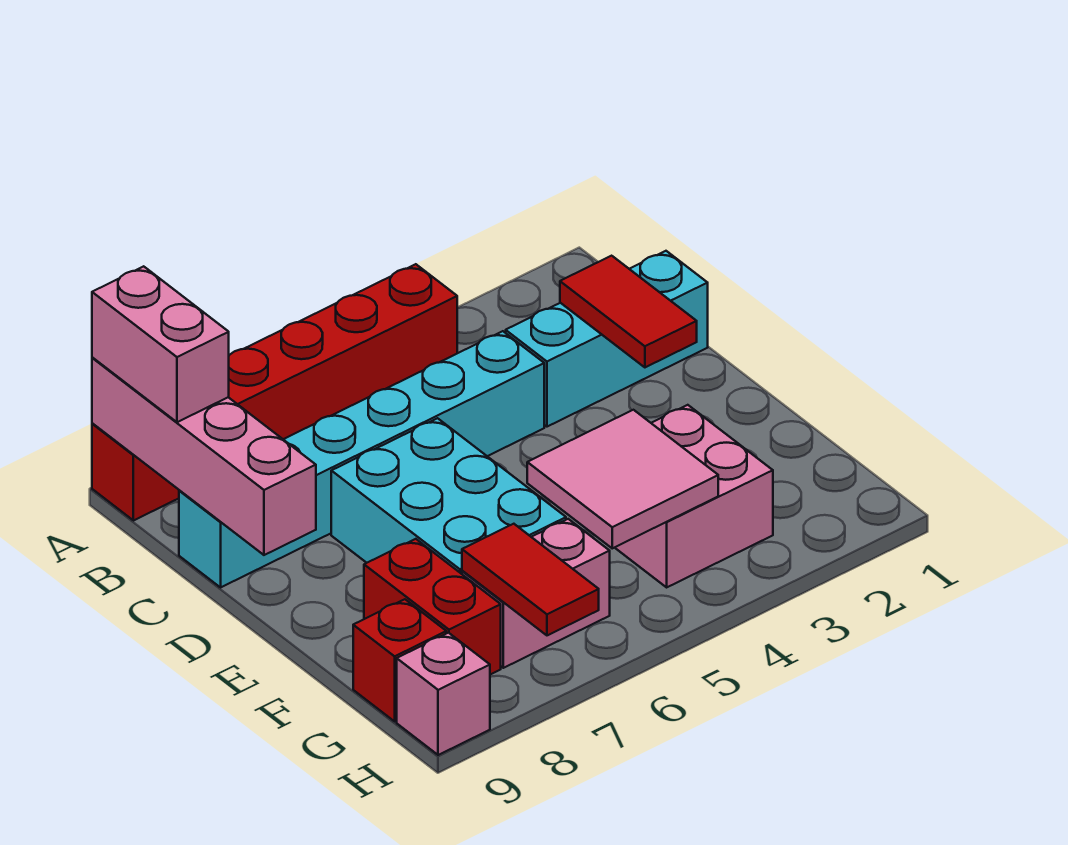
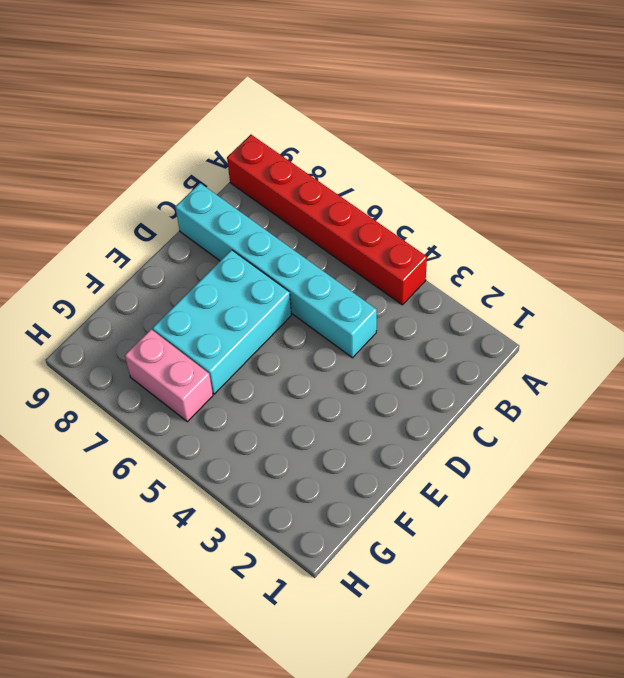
none -> cyan 1x3 brick [506,251,708,427]
none -> pink 2x2 brick [615,405,773,587]
none -> red 1x2 brick [364,539,501,675]

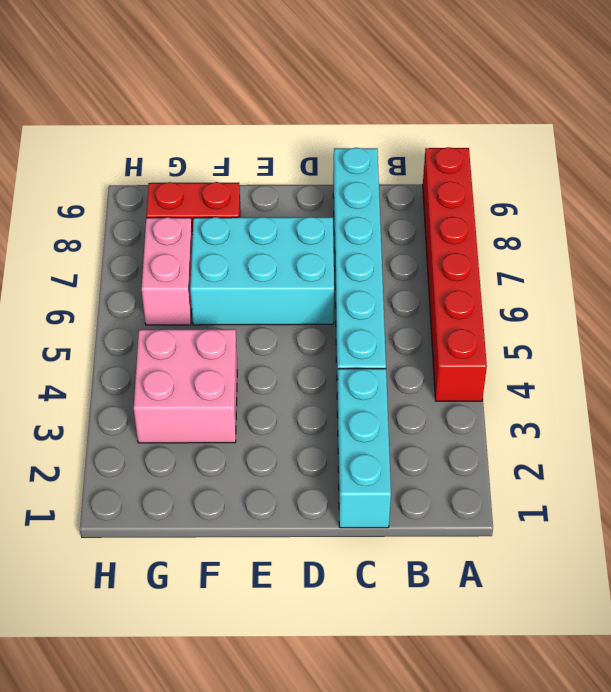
none -> red 1x1 brick [353,599,446,721]
none -> pink 1x1 brick [397,633,490,755]
none -> pink 1x4 brick [92,357,316,555]

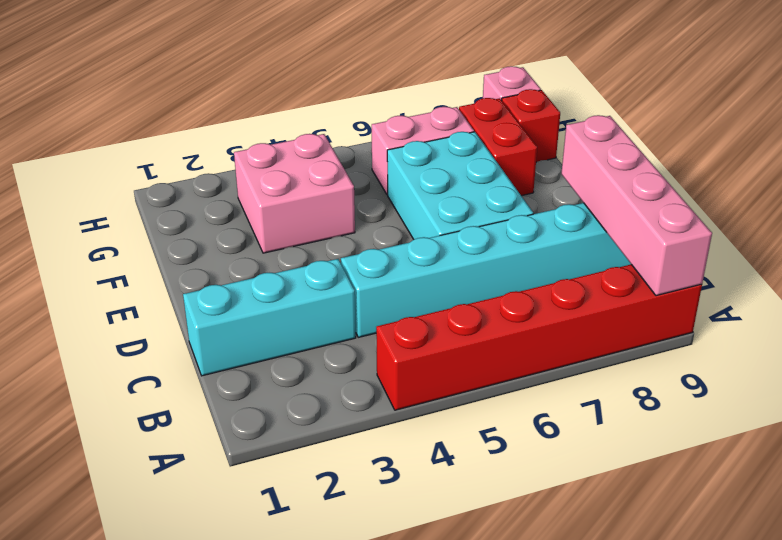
none -> red 1x2 tile [560,256,697,367]
none -> pink 2x2 tile [527,410,718,548]
none -> red 1x2 tile [462,524,599,635]

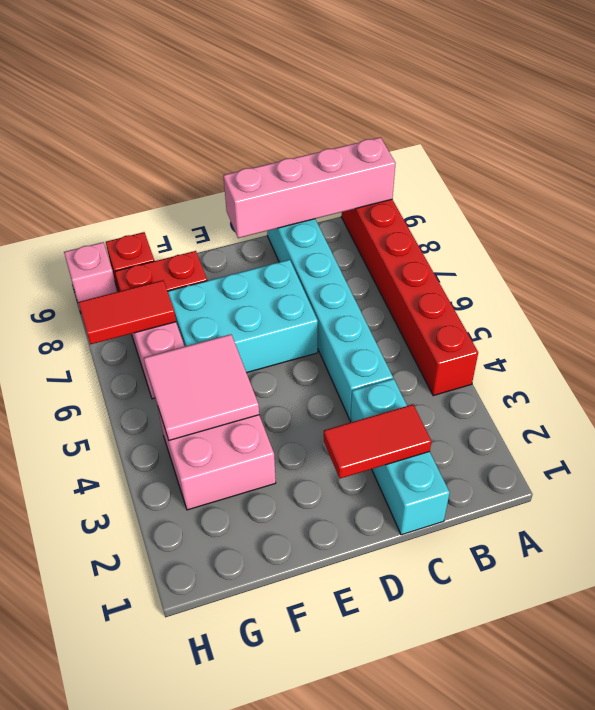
none -> pink 1x2 brick [92,266,229,422]

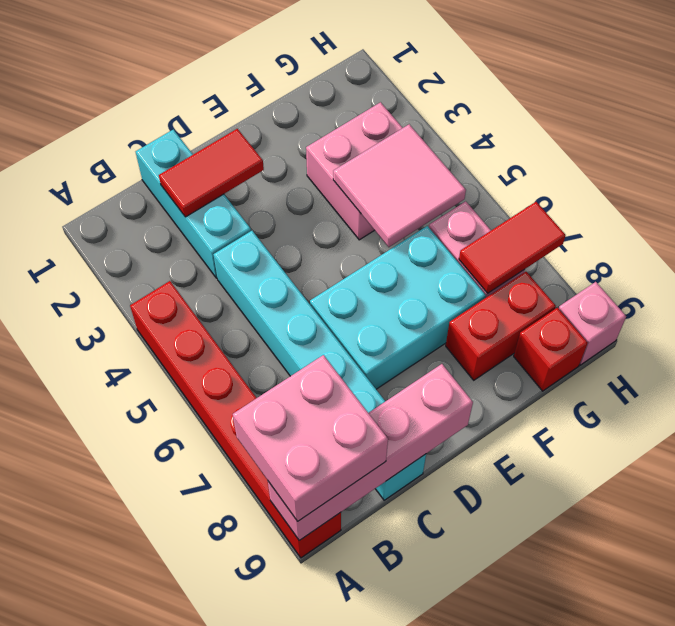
pink 2x2 brick [233,355,388,521] -> pink 1x2 brick [92,266,229,422]

